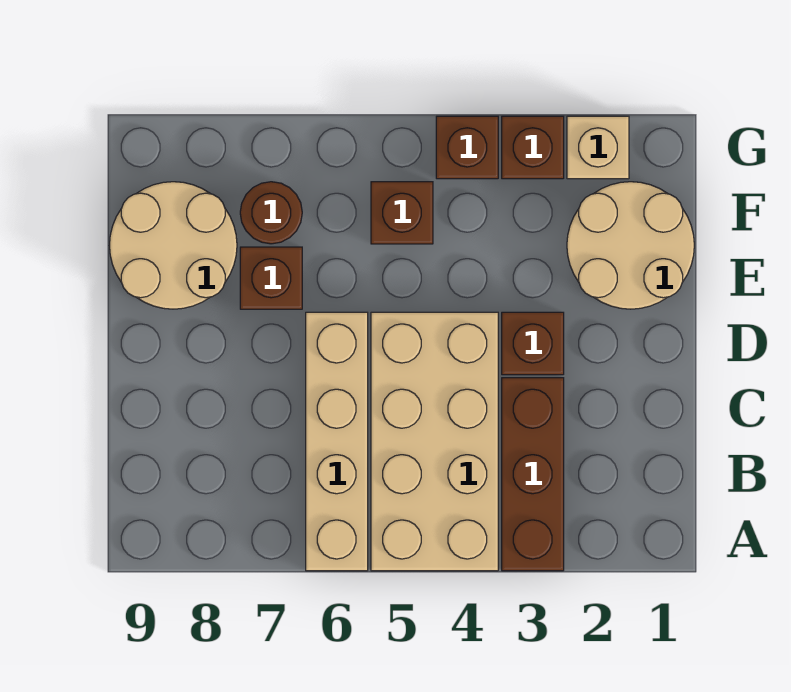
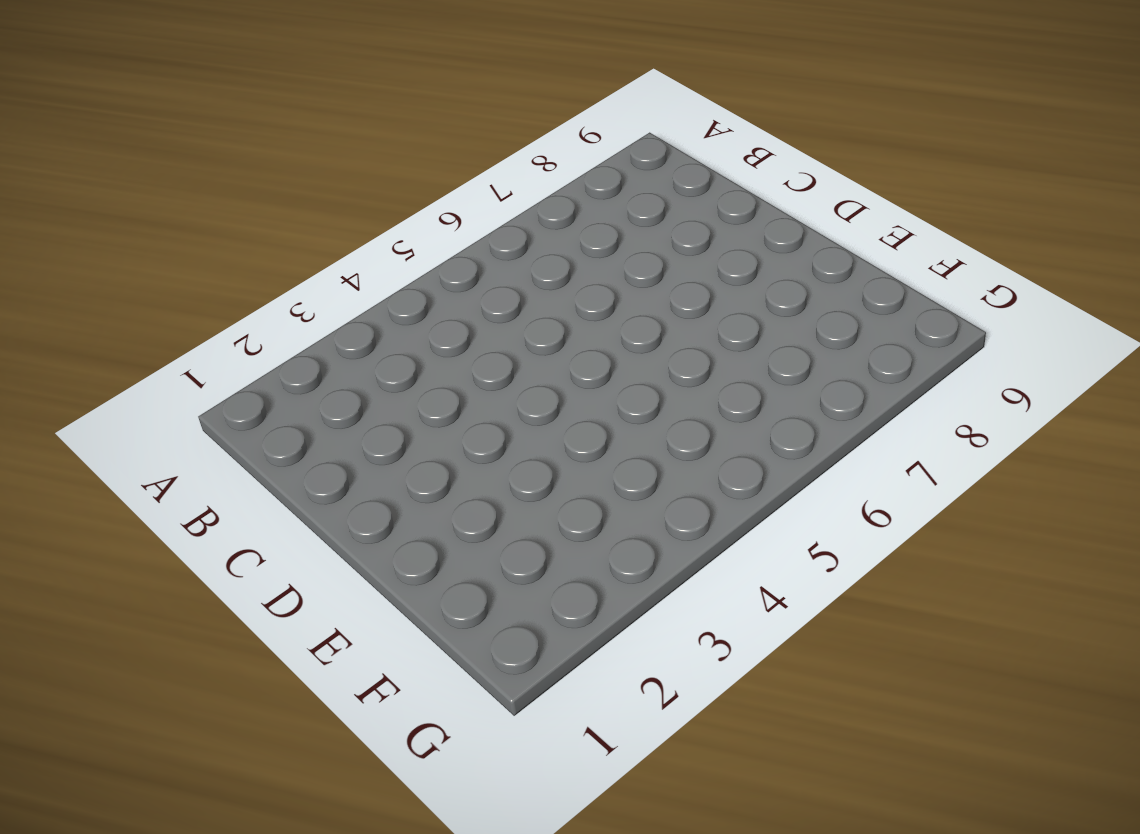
none -> brown 1x3 brick [502,378,564,571]
none -> tan 2x4 brick [371,312,498,571]
none -> tan 1x4 brick [306,312,368,571]

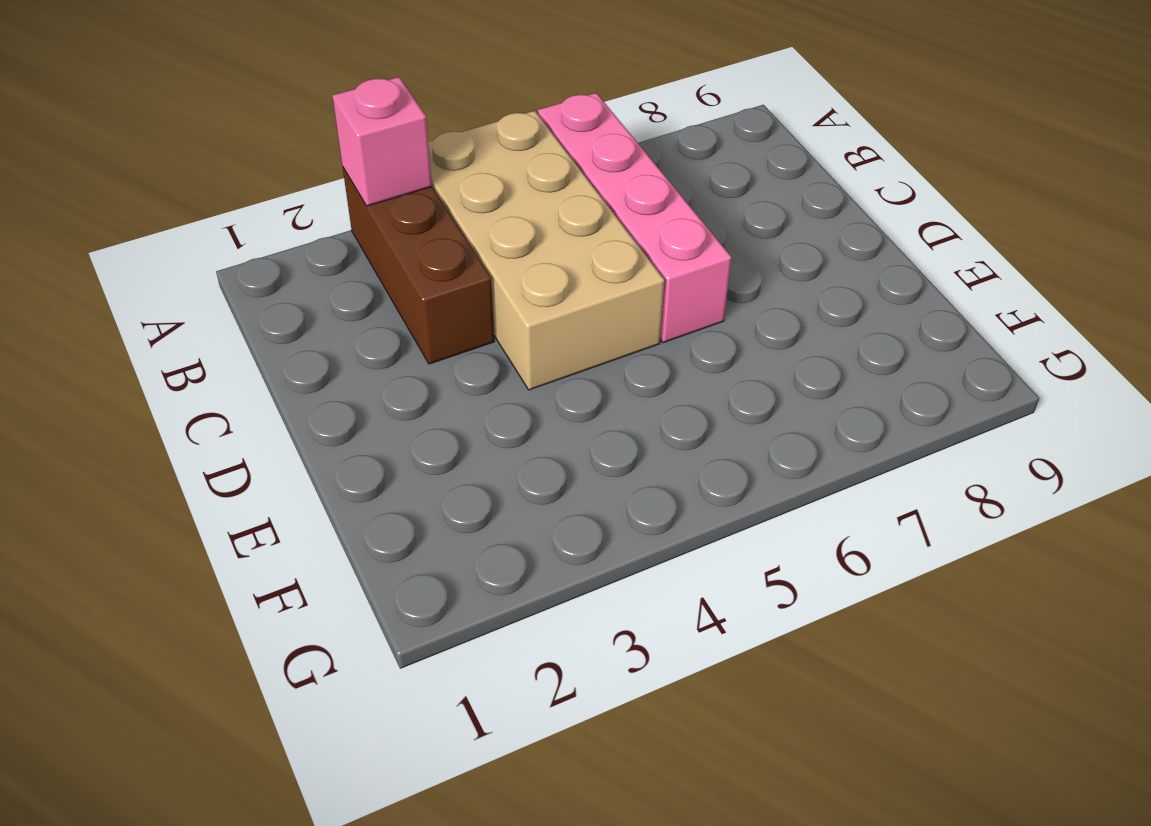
pink 1x1 brick [332,77,432,206] -> none
pink 1x4 brick [538,93,732,343] -> tan 1x4 brick [306,312,368,571]
none -> brown 1x1 brick [502,312,564,375]
none -> tan 2x2 round brick [567,182,694,309]
none -> brown 1x1 brick [240,247,302,309]

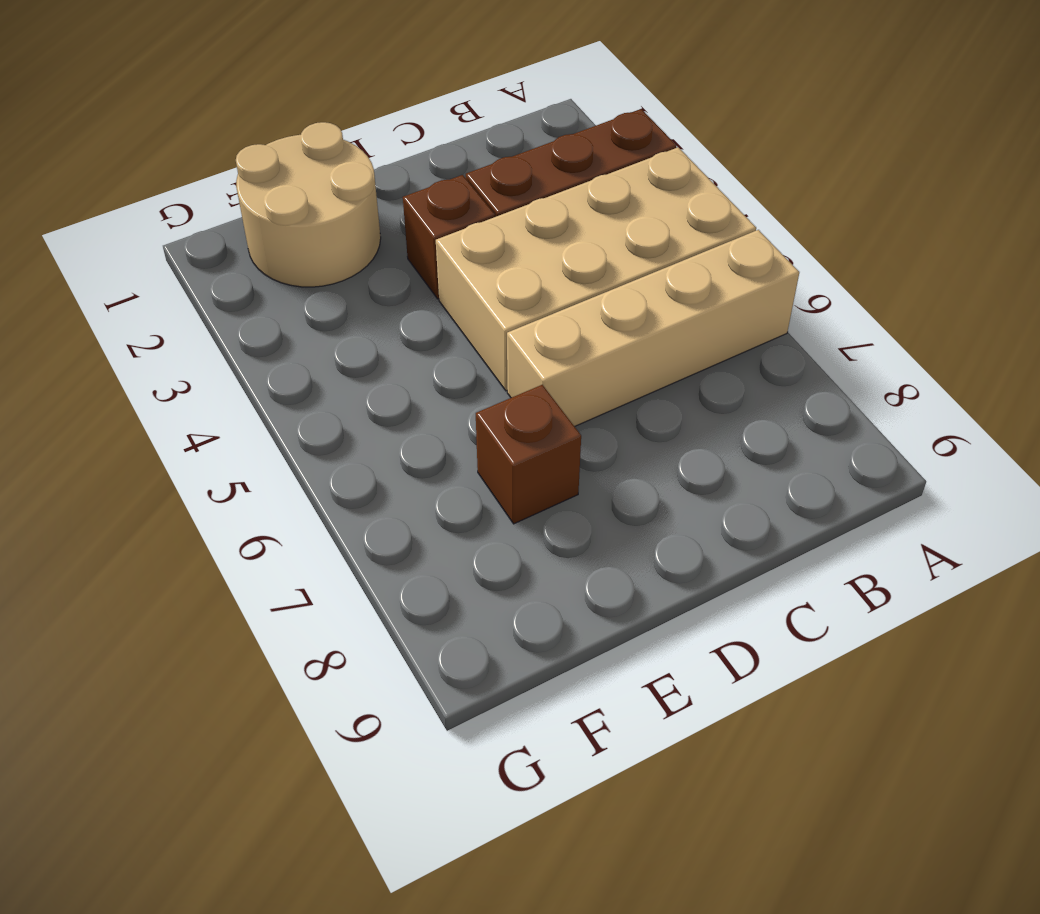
none -> tan 2x2 round brick [110,182,237,309]
none -> brown 1x1 brick [371,182,433,244]
none -> brown 1x1 round brick [240,182,302,244]

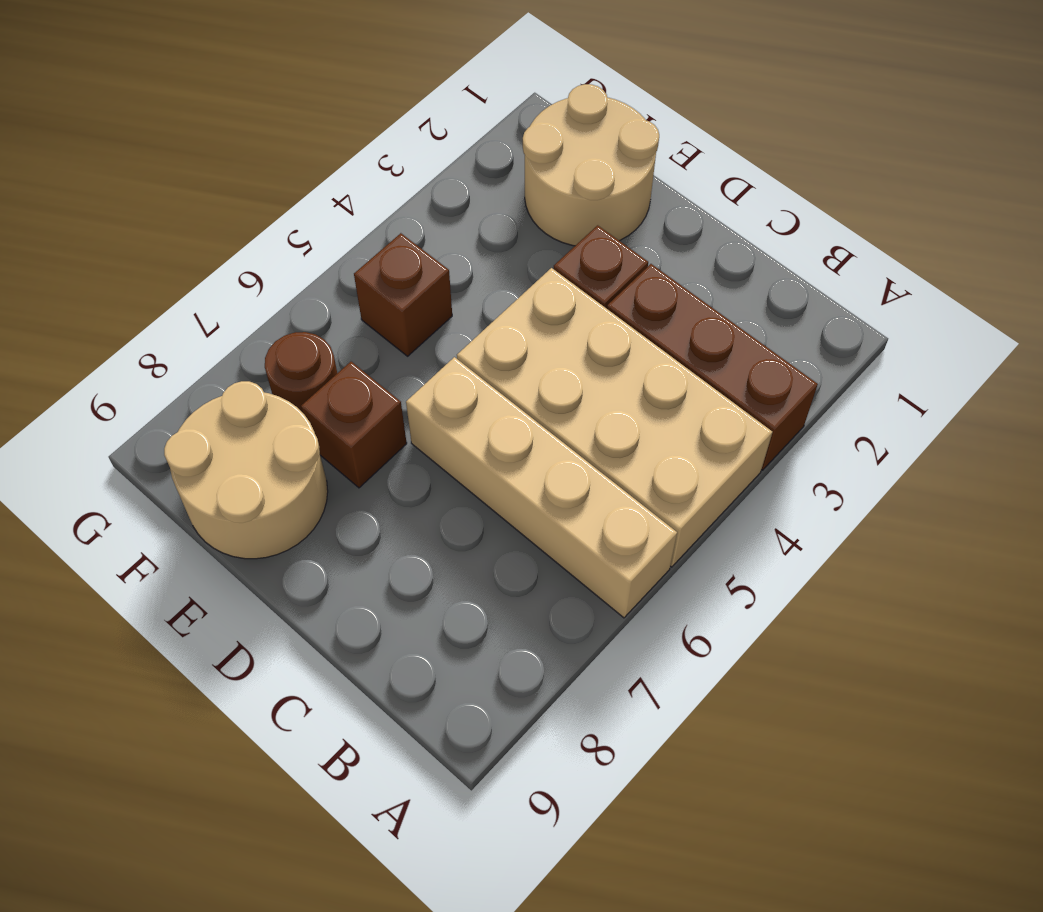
none -> tan 1x1 brick [567,116,629,179]
none -> brown 1x1 brick [502,116,564,179]
none -> brown 1x1 brick [436,116,498,179]

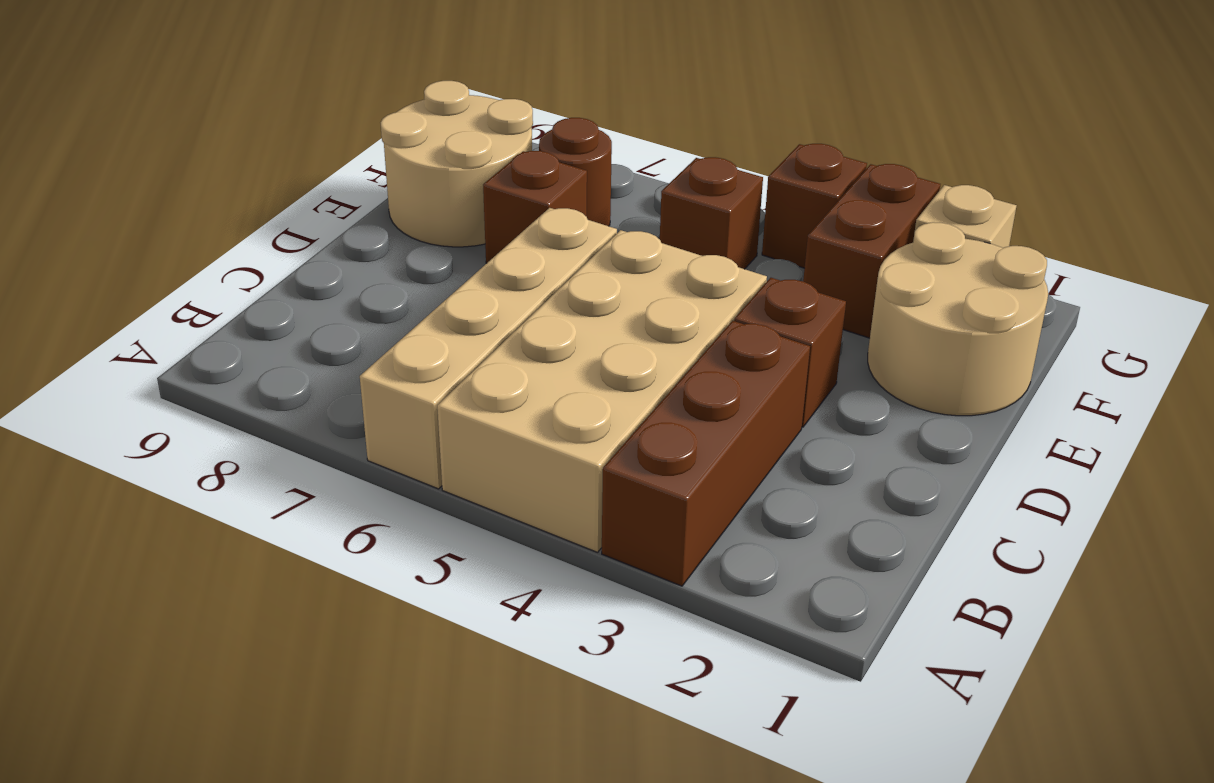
brown 1x2 brick [803,164,940,338] -> brown 1x1 brick [502,116,564,179]

